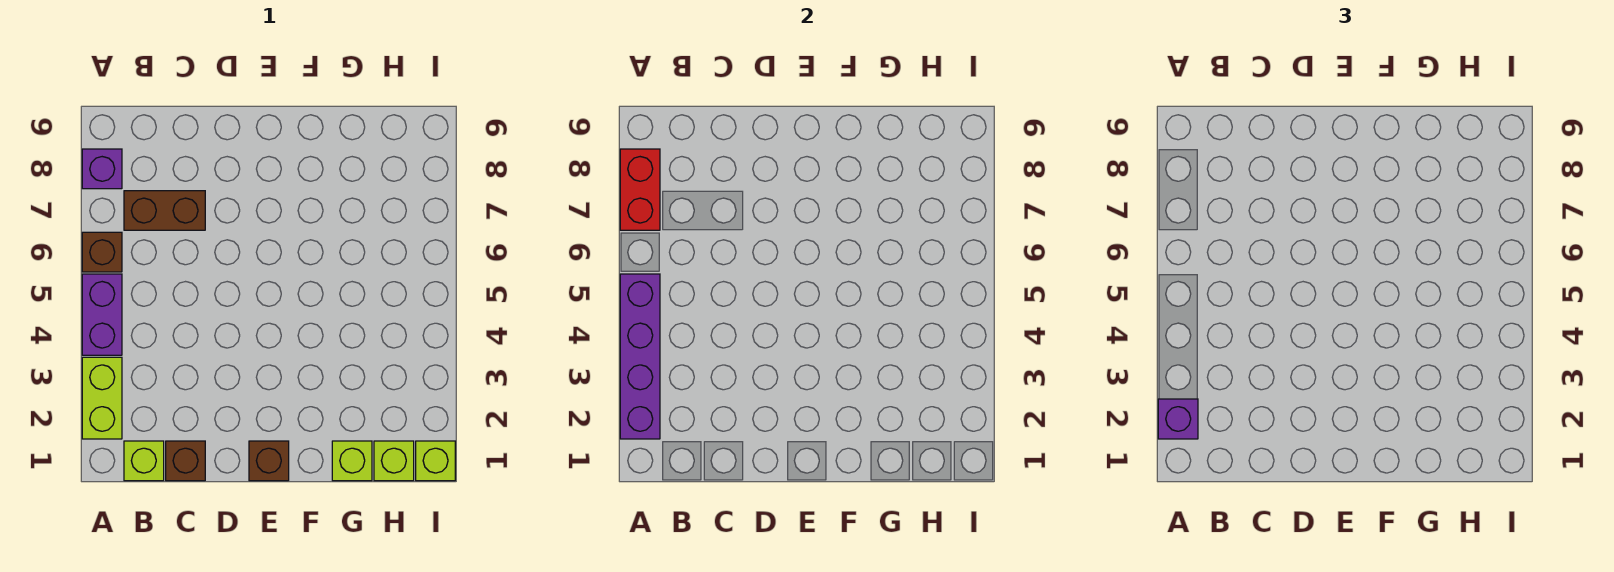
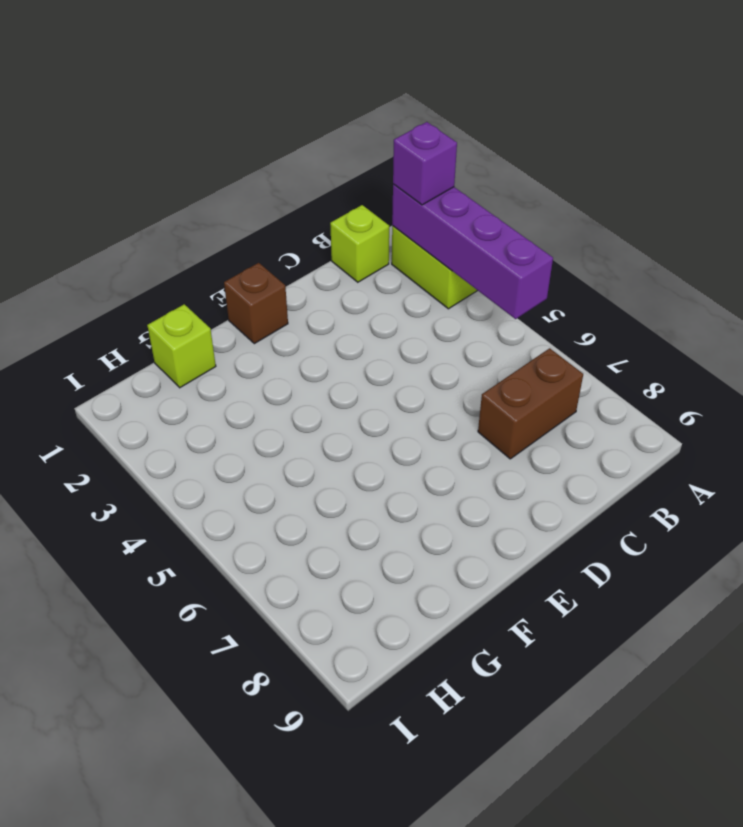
none -> purple 1x2 brick [82,274,122,355]
none -> brown 1x1 brick [82,232,122,272]
none -> purple 1x1 brick [82,149,122,189]

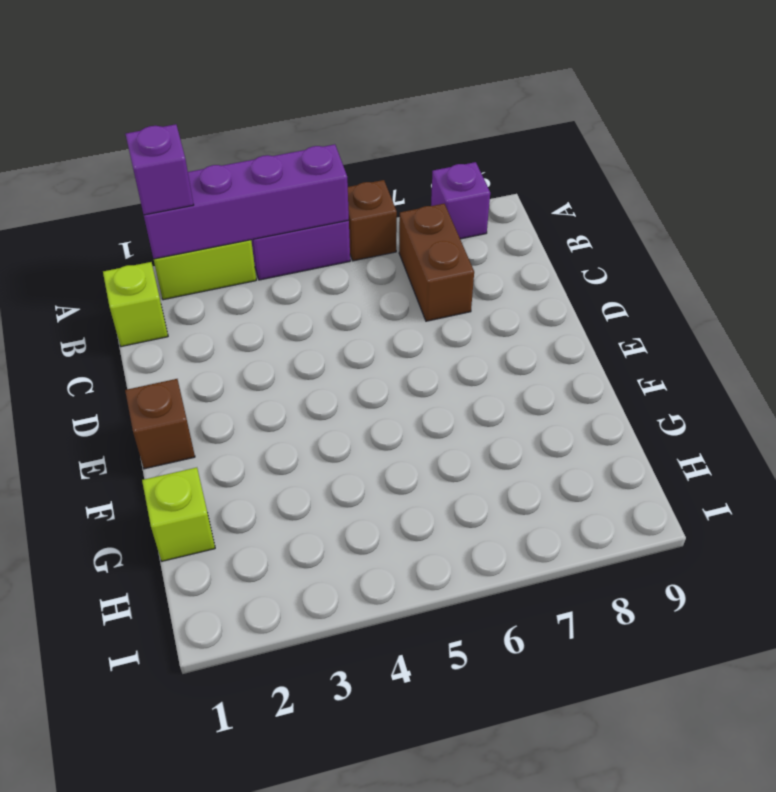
none -> brown 1x1 brick [166,441,205,481]
none -> lime 1x1 brick [374,441,414,481]
none -> lime 1x1 brick [416,441,455,481]

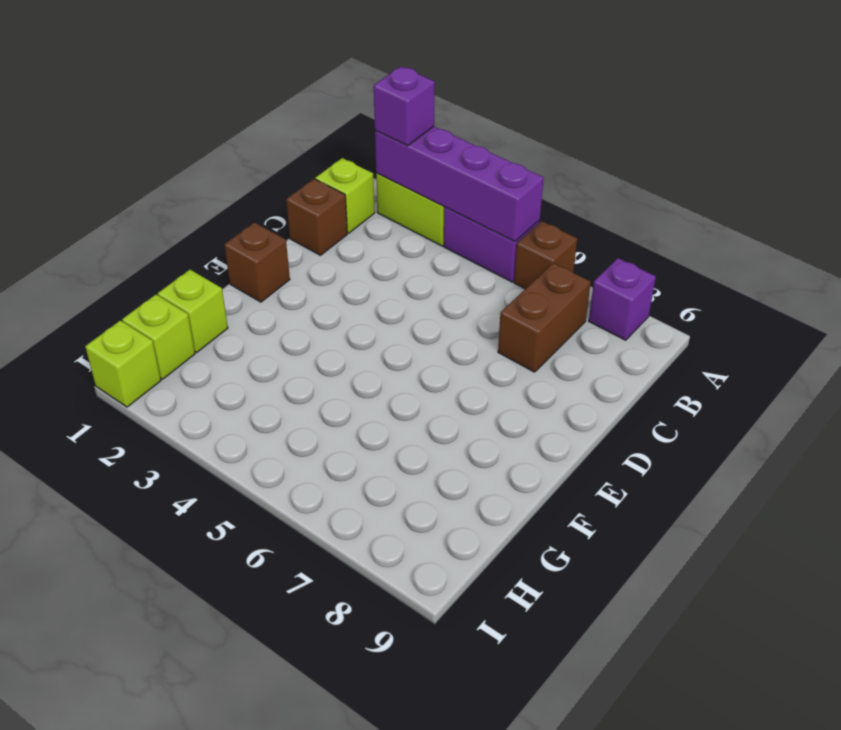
none -> red 1x2 brick [620,149,660,230]

